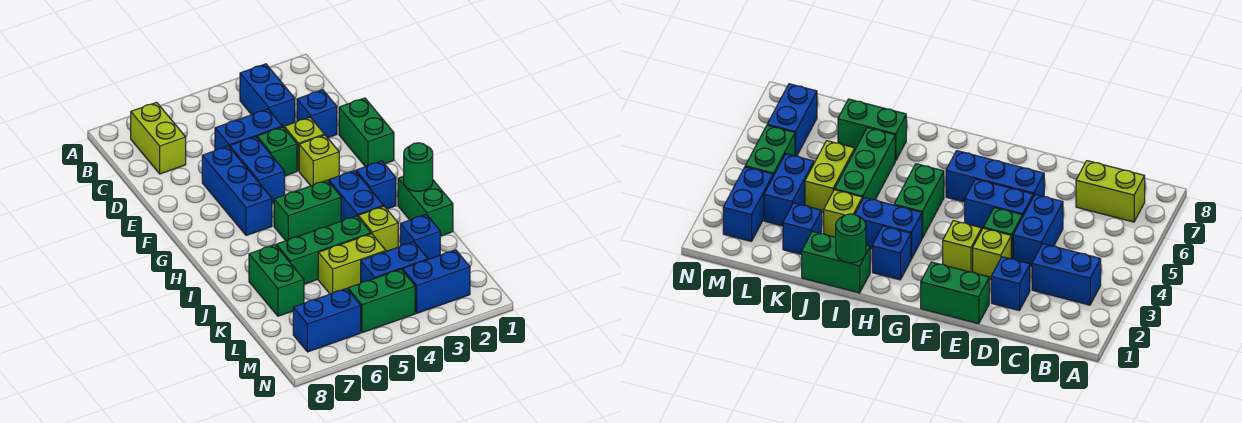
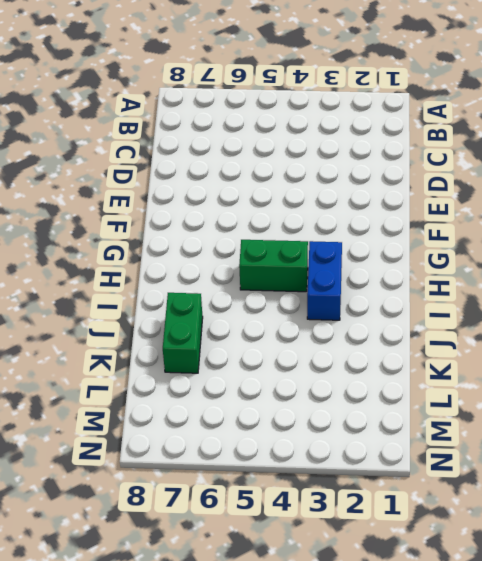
none -> blue 1x2 brick [240,64,295,127]
none -> lime 1x2 brick [131,102,186,174]
none -> blue 1x1 brick [297,90,337,138]

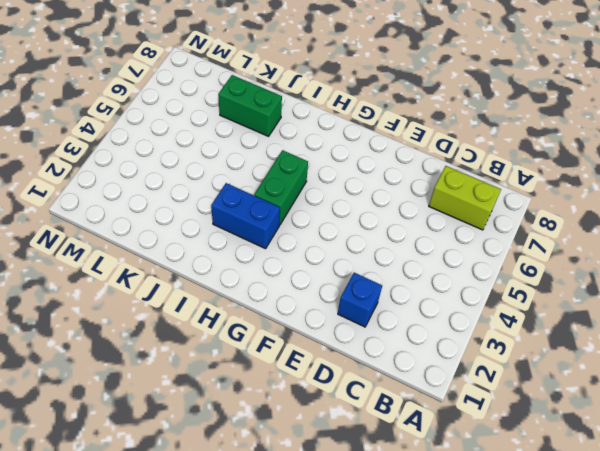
none -> blue 1x2 brick [240,64,295,127]
none -> blue 1x2 brick [215,109,282,150]
none -> green 1x2 brick [339,98,394,167]

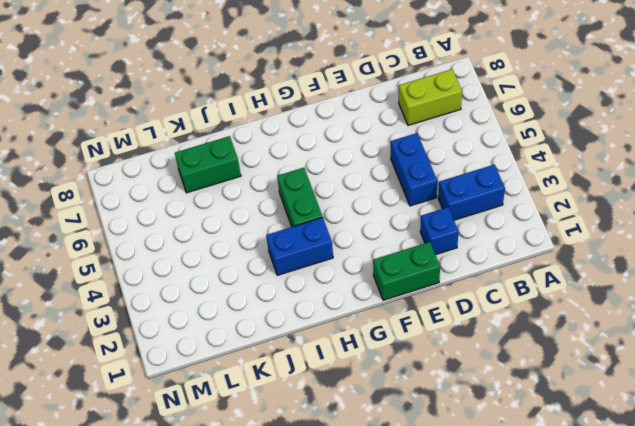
none -> lime 1x1 brick [284,117,324,171]
none -> green 1x1 brick [257,127,297,176]
none -> blue 1x2 brick [230,136,285,203]

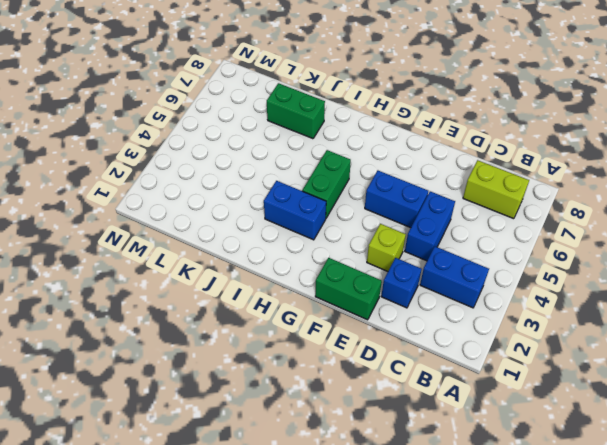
none -> green 1x1 brick [257,127,297,176]
none -> blue 1x3 brick [202,146,272,236]
none -> lime 1x1 brick [299,135,339,186]

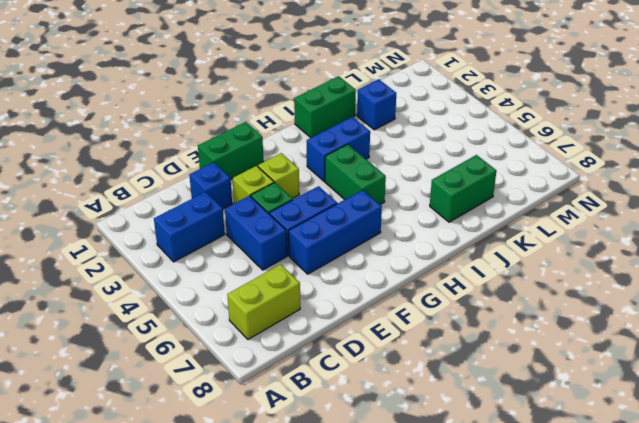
none -> blue 1x1 brick [356,161,396,209]
none -> lime 1x1 brick [358,206,398,251]
none -> green 1x3 brick [276,216,371,284]

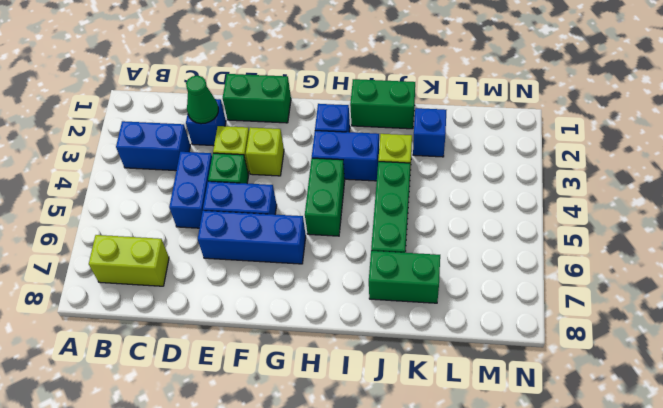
green 1x1 cone [186,76,218,124] -> none
none -> lime 1x2 brick [318,234,386,294]
none -> blue 1x2 brick [361,242,428,283]
none -> blue 1x2 brick [403,250,470,313]

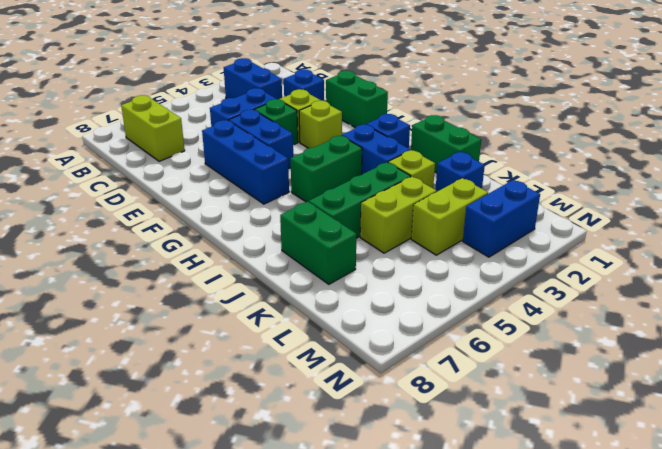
lime 1x2 brick [411,178,488,255] -> blue 1x2 brick [361,242,428,283]
none -> green 1x2 brick [348,269,415,333]
none -> blue 1x2 brick [293,289,361,352]
none -> green 1x1 round brick [404,143,433,191]

